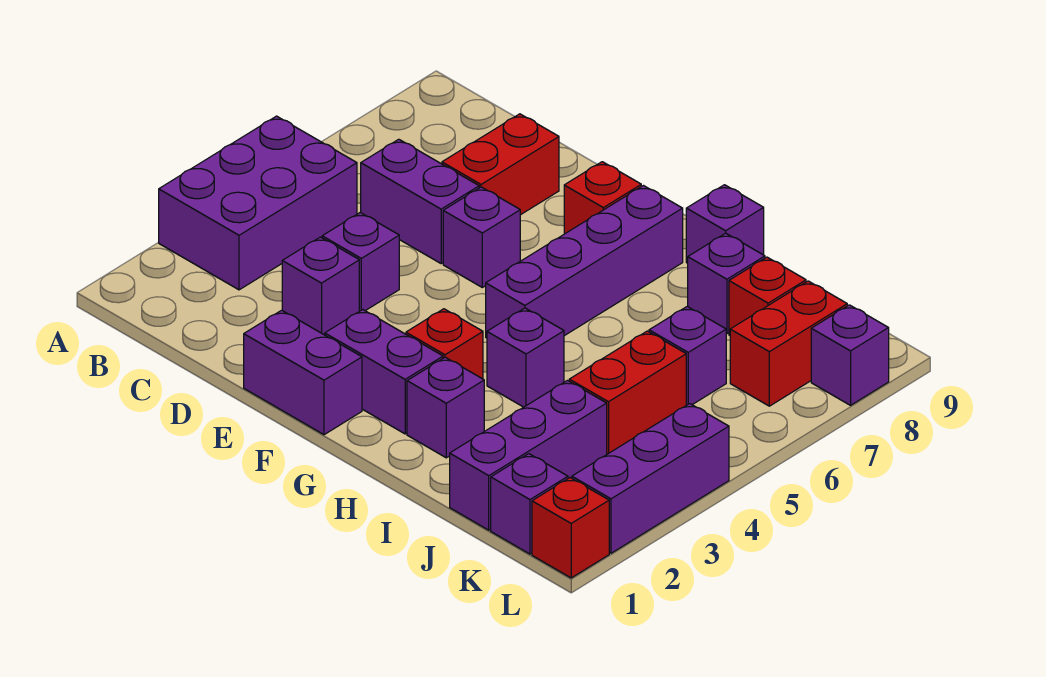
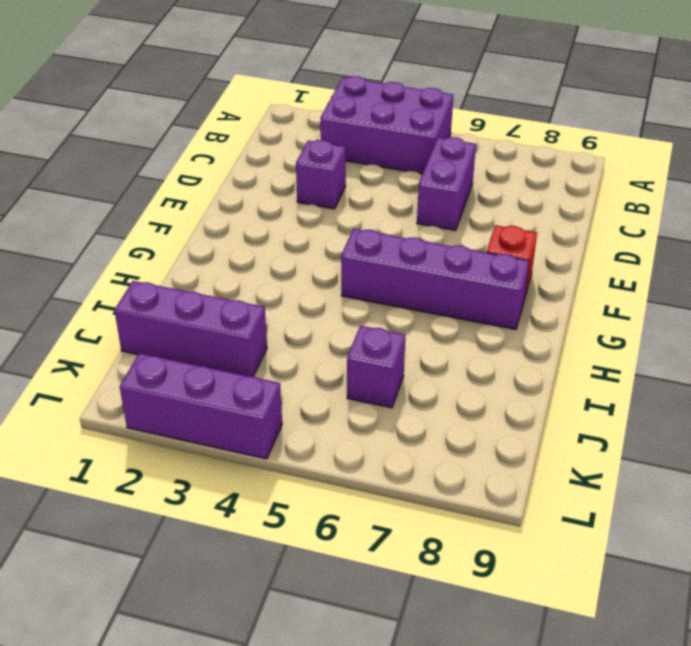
none -> purple 1x1 brick [322,212,399,311]
none -> red 1x2 brick [442,114,559,215]
none -> purple 1x2 brick [244,310,362,435]

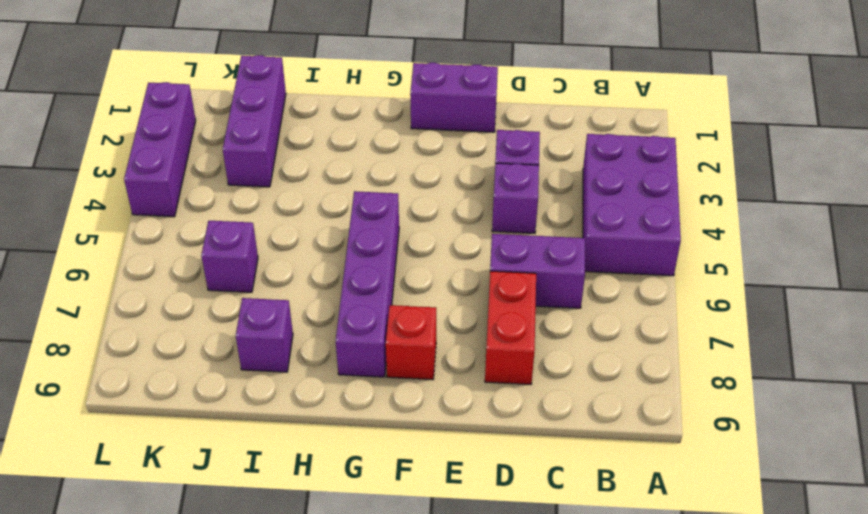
none -> purple 1x1 brick [443,187,520,287]
none -> purple 1x2 brick [325,310,443,434]
none -> red 1x1 brick [406,309,483,379]

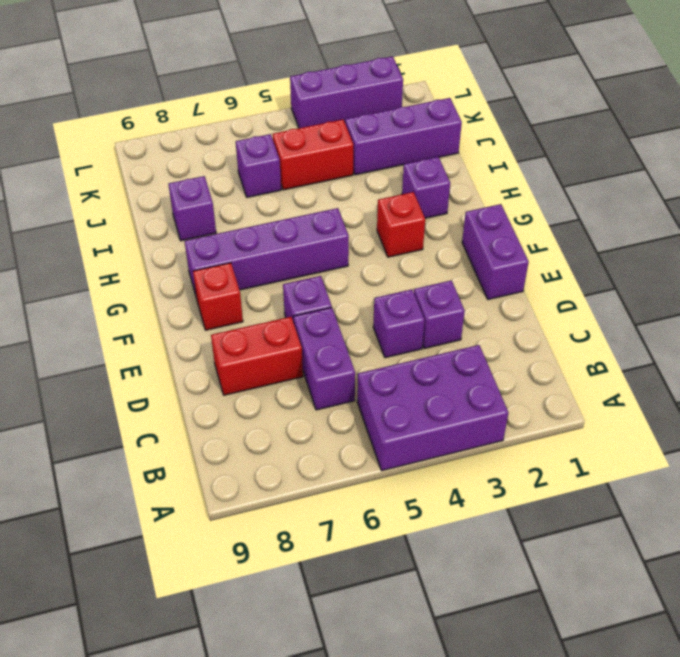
none -> purple 1x2 brick [325,310,443,434]
none -> purple 1x1 brick [487,308,564,407]
none -> purple 1x1 brick [686,185,764,263]

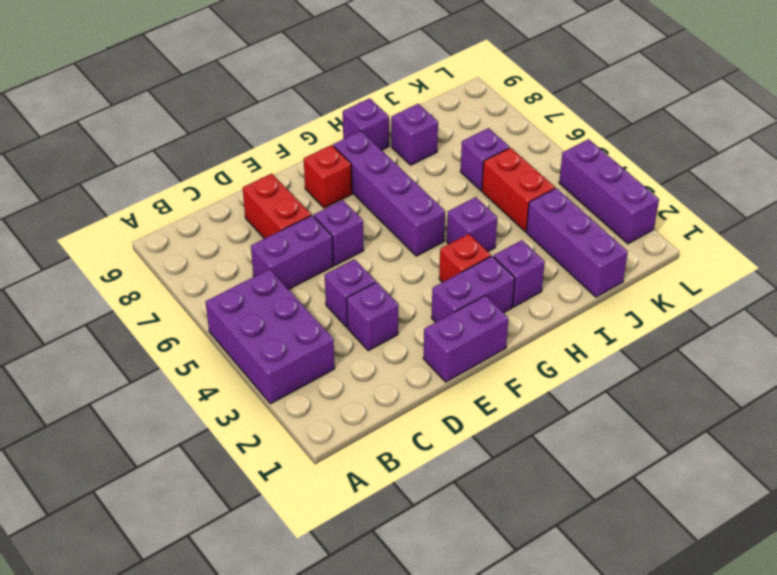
none -> red 1x1 brick [729,257,806,335]
none -> purple 1x1 brick [491,454,568,554]
none -> red 1x2 brick [730,281,847,406]

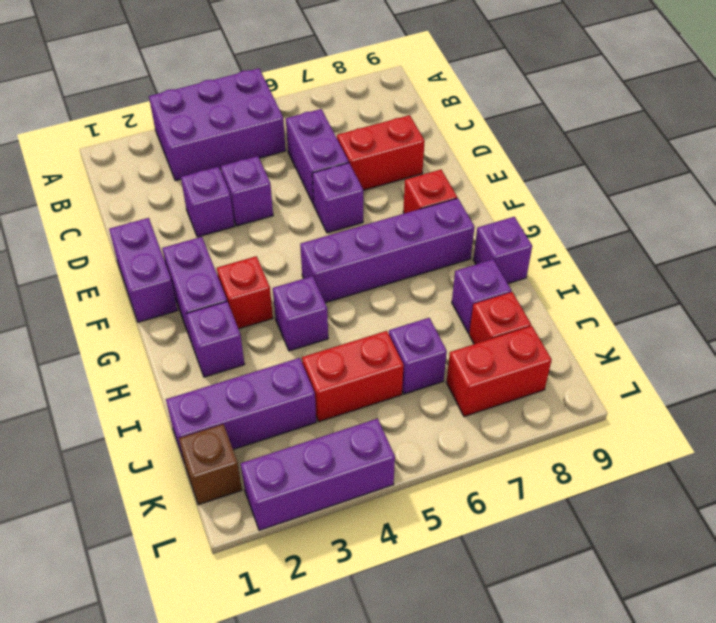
brown 1x1 brick [179,424,242,505] -> purple 1x1 brick [491,454,568,554]
none -> red 1x1 brick [532,478,609,578]
none -> purple 1x1 brick [811,305,889,405]

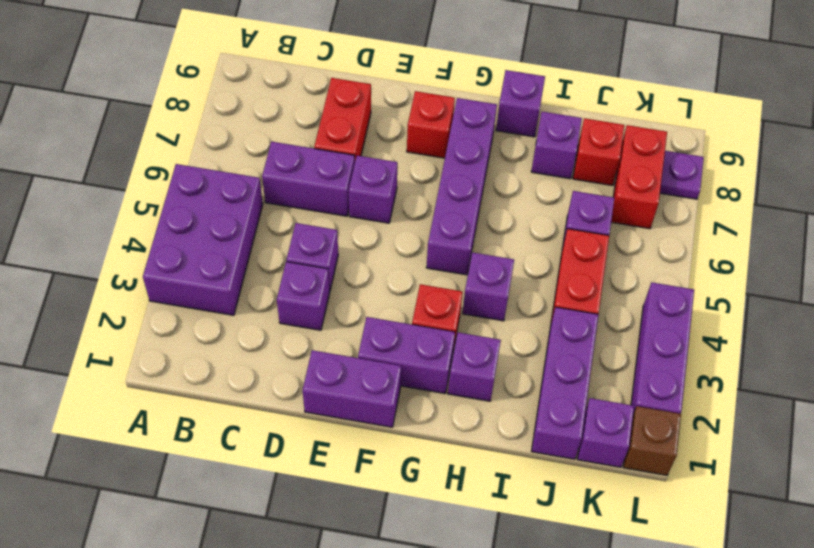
brown 1x1 brick [623,406,681,475] -> red 1x1 brick [532,478,609,578]
purple 1x1 plate [660,151,704,199] -> purple 1x1 brick [811,305,889,405]

